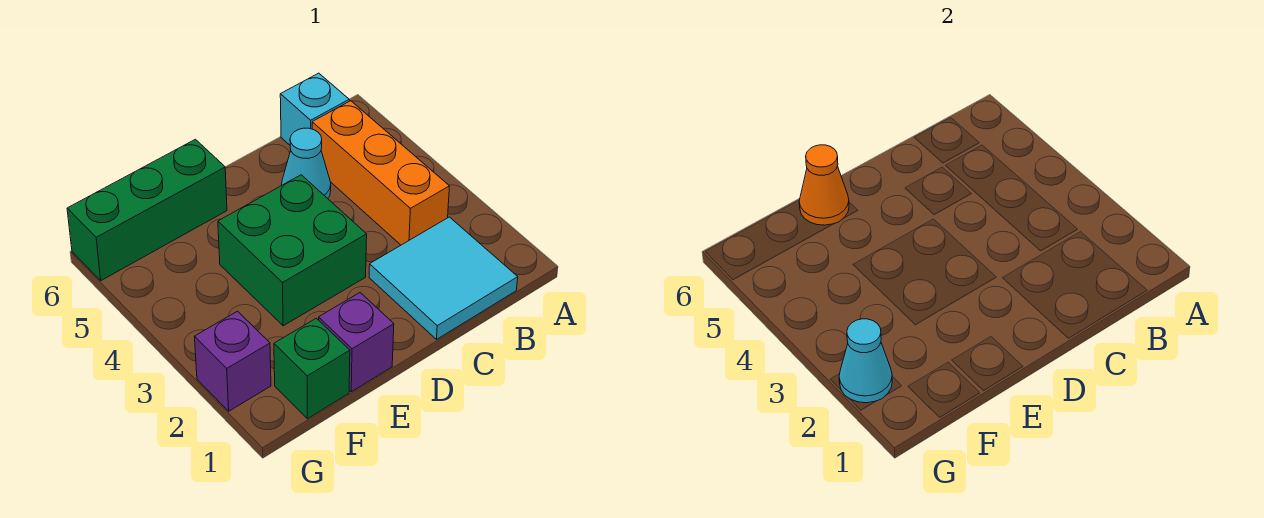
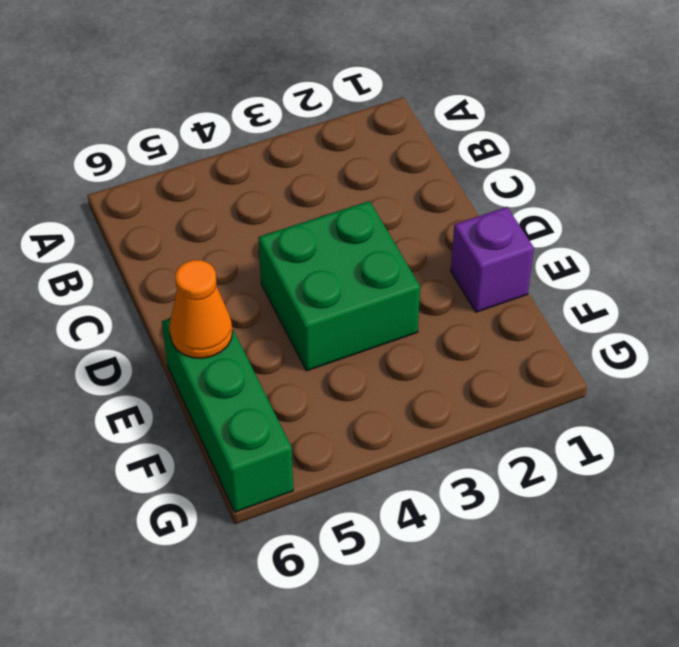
none -> cyan 2x2 tile [369,217,518,339]
none -> orange 1x3 brick [312,101,449,245]

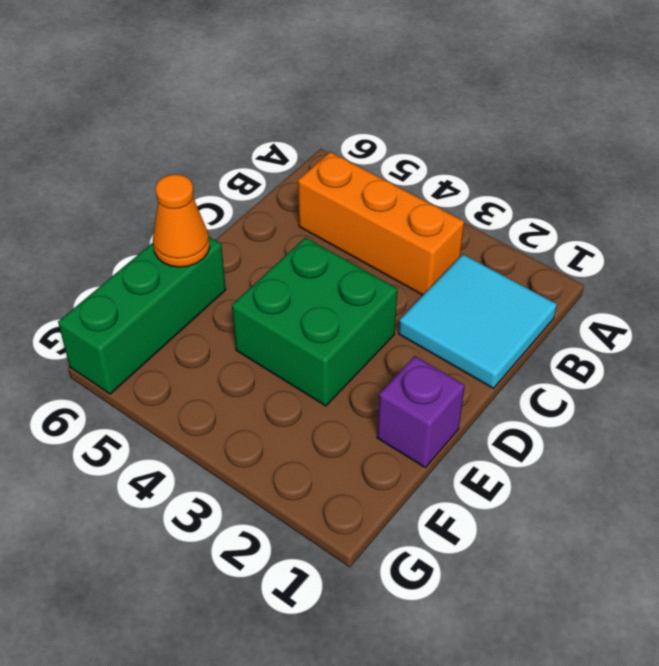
none -> cyan 1x1 brick [280,73,349,145]
none -> cyan 1x1 cone [282,128,331,198]

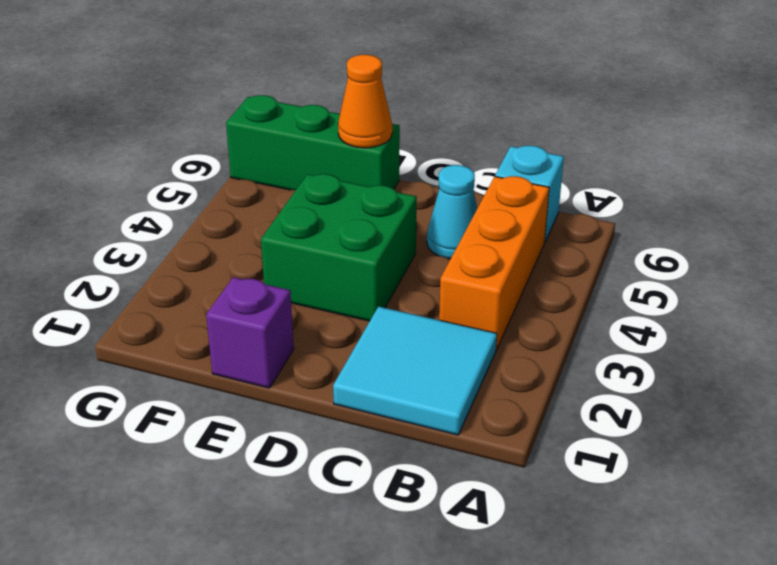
none -> green 1x1 brick [274,318,350,419]
none -> purple 1x1 brick [195,311,271,411]

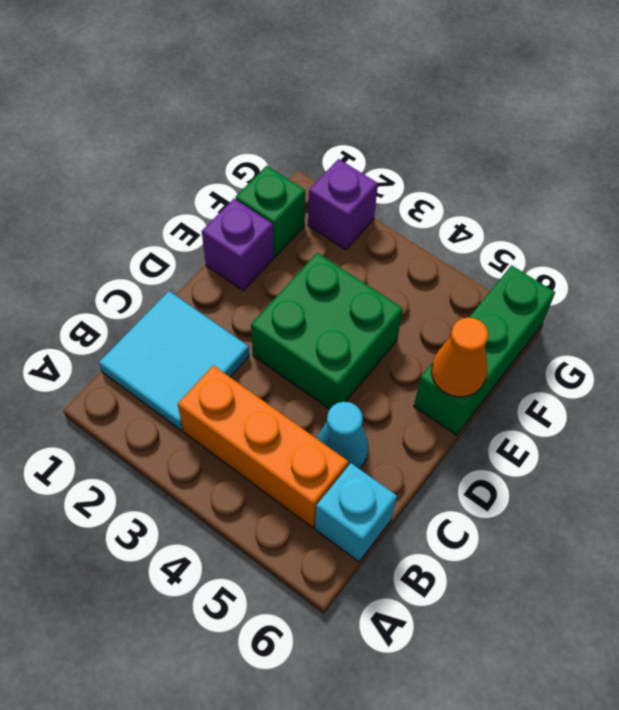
none -> cyan 1x1 cone [839,319,892,403]

